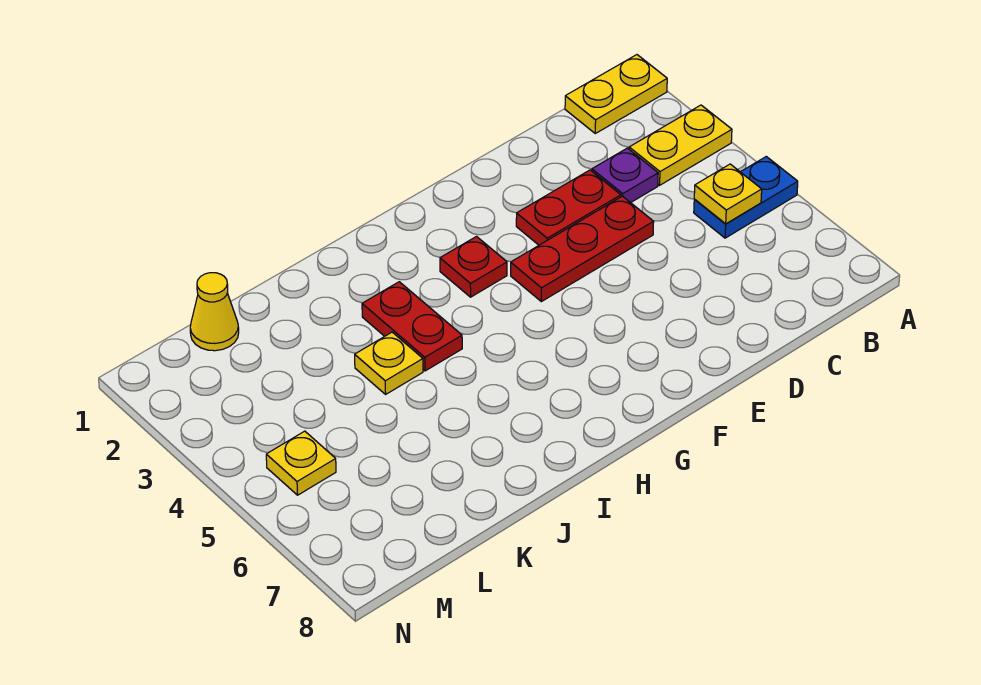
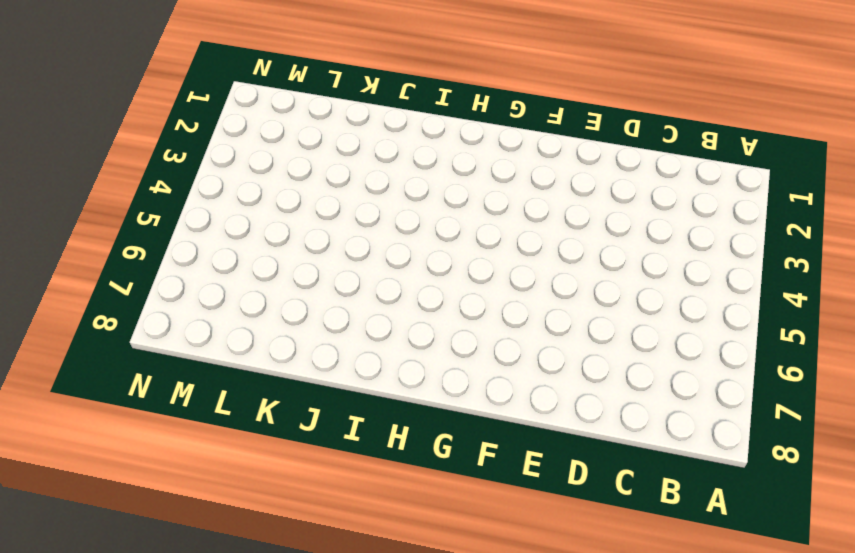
none -> yellow 1x2 plate [565,55,667,133]
none -> yellow 1x2 plate [629,105,732,185]
none -> blue 1x2 plate [694,157,798,238]

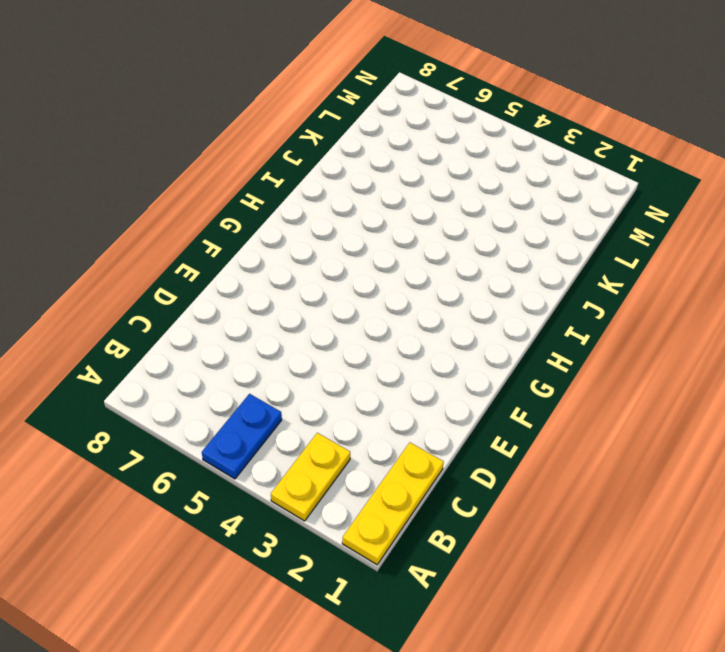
yellow 1x3 plate [342,443,444,565] -> yellow 1x2 plate [565,55,667,133]
none -> purple 1x1 plate [592,148,658,203]
none -> red 1x2 plate [516,170,621,245]
none -> red 1x3 plate [511,196,654,302]

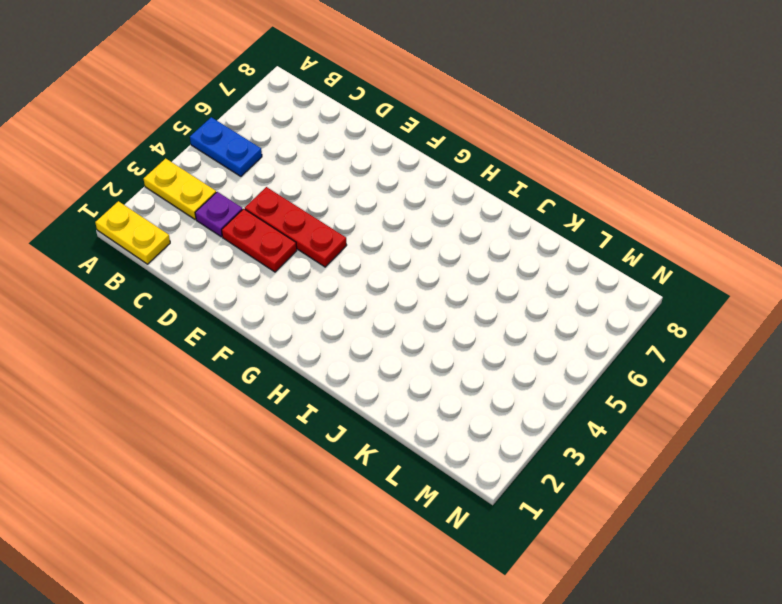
none -> red 1x1 plate [440,237,507,297]
none -> red 1x2 plate [362,282,462,371]
none -> yellow 1x1 plate [355,332,423,394]

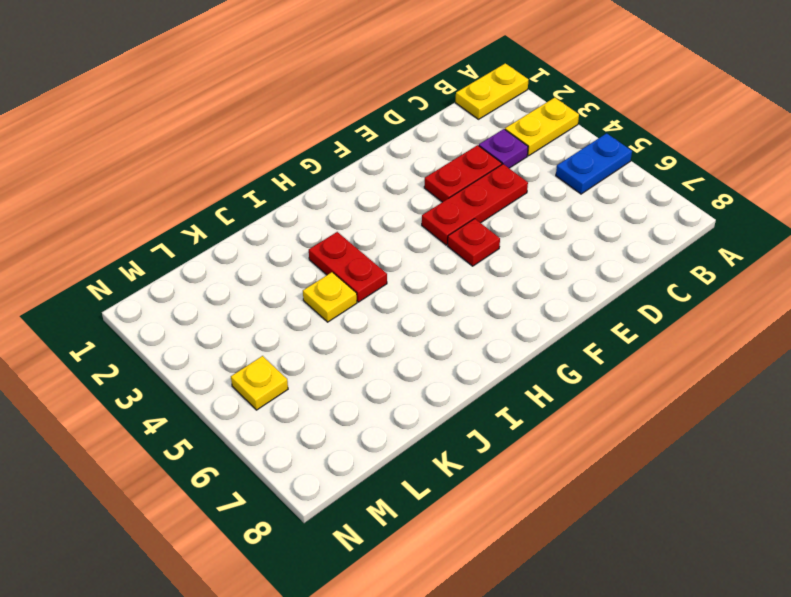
red 1x1 plate [448,219,500,266] -> red 1x1 plate moved to [440,237,507,297]
none -> yellow 1x1 cone [190,273,239,351]
none -> yellow 1x1 plate [694,164,762,224]

